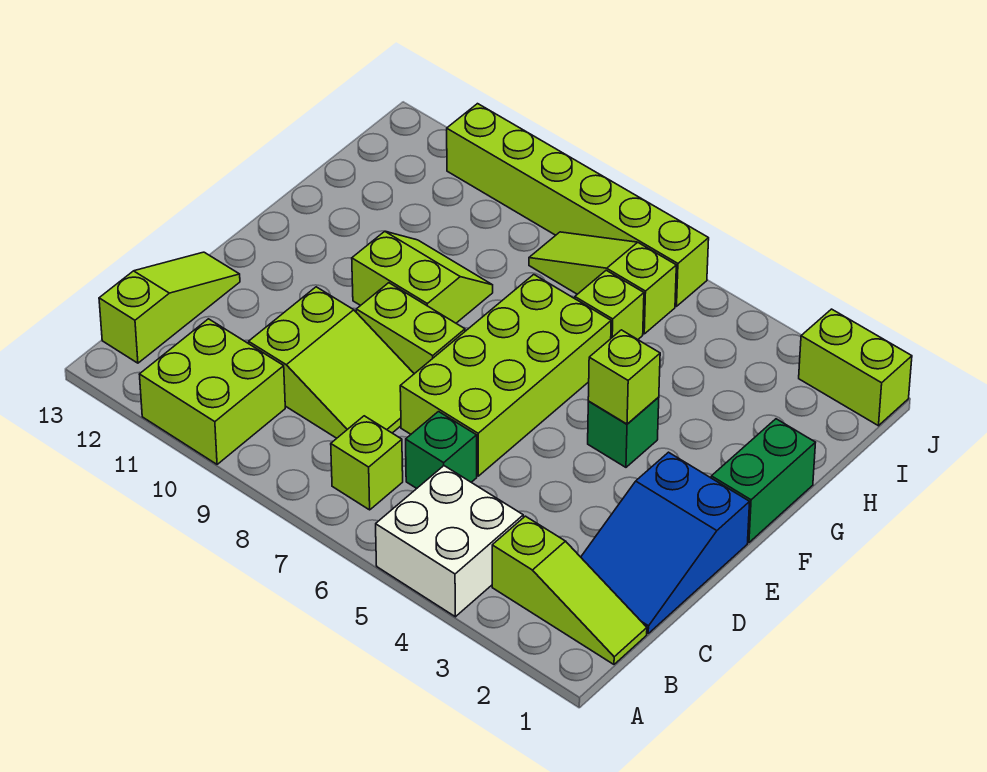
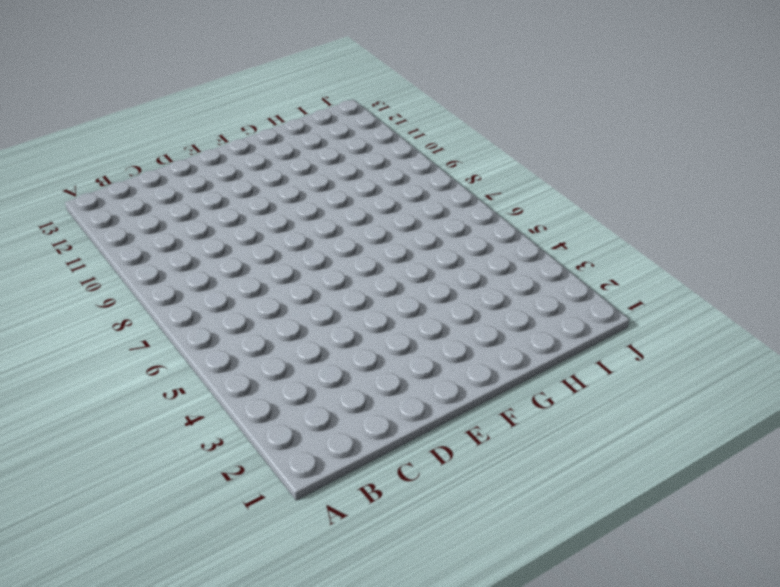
none -> white 2x2 brick [376,466,523,617]
none -> lime 2x2 brick [139,319,285,464]
none -> lime 1x3 slope [492,516,647,664]

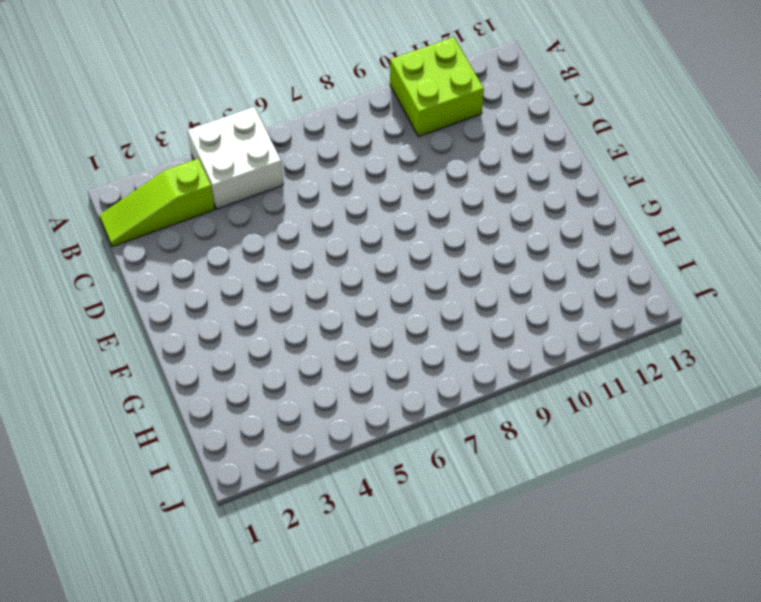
none -> lime 1x1 brick [331,416,403,510]
none -> lime 1x3 slope [99,252,240,363]
none -> blue 2x3 slope [581,452,750,633]

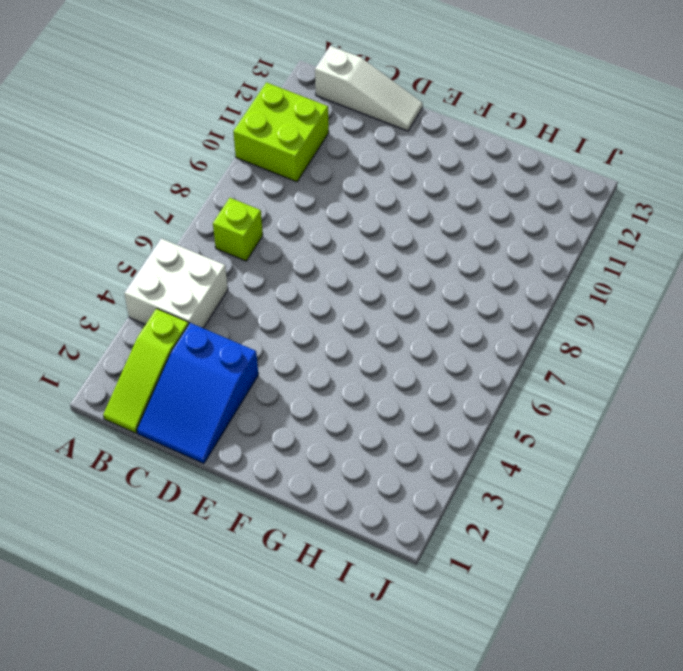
white 1x3 slope [315,46,423,131] -> lime 1x3 slope [99,252,240,363]
blue 2x3 slope [137,323,258,464] -> blue 2x3 slope turned to [581,452,750,633]
none -> green 1x1 brick [406,412,477,489]
none -> lime 2x3 slope [249,287,414,438]
none -> lime 2x4 brick [400,275,611,476]

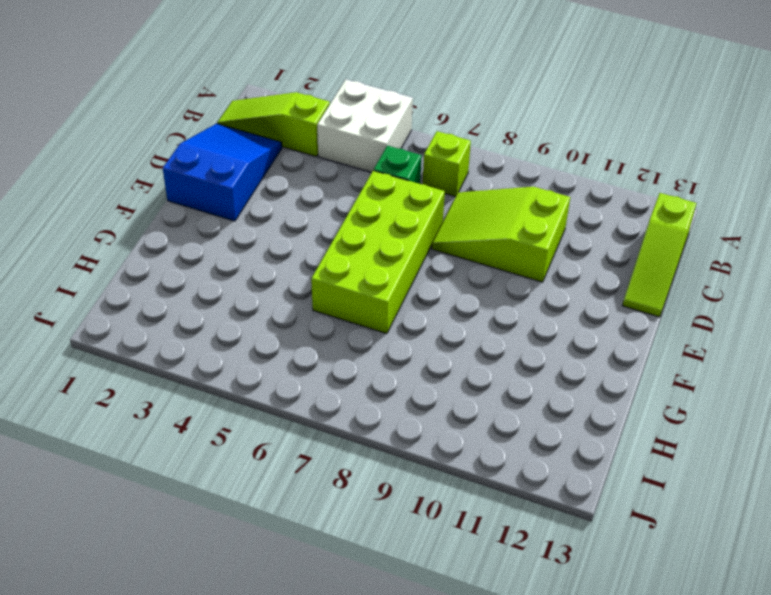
none -> lime 2x2 brick [139,319,285,464]
none -> lime 1x2 brick [356,283,465,374]
none -> green 1x2 brick [711,419,815,543]

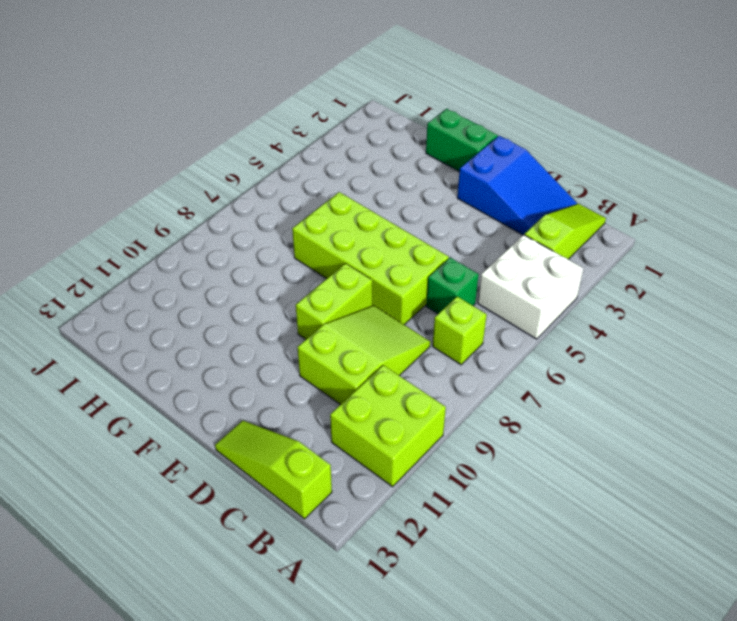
none -> green 1x1 brick [588,397,659,467]
none -> lime 2x2 slope [352,231,493,323]
none -> lime 1x1 brick [575,270,644,339]

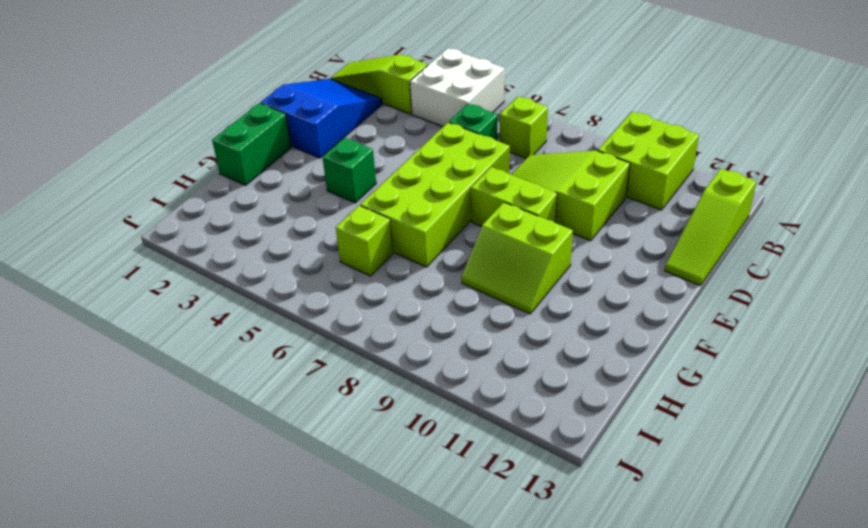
none -> lime 1x3 slope [529,232,676,334]
none -> lime 1x2 brick [799,309,912,426]
none -> lime 1x6 brick [447,104,709,306]

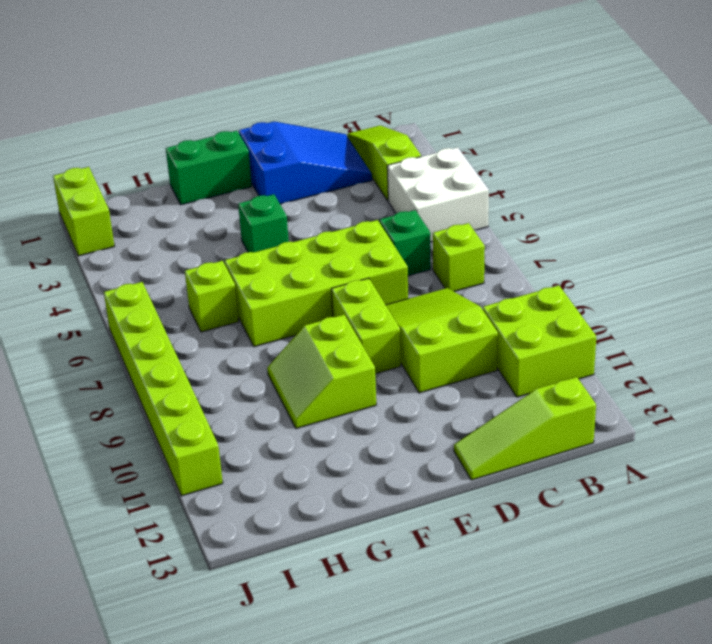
none -> lime 1x3 slope [529,232,676,334]
none -> lime 1x1 brick [588,330,660,424]

